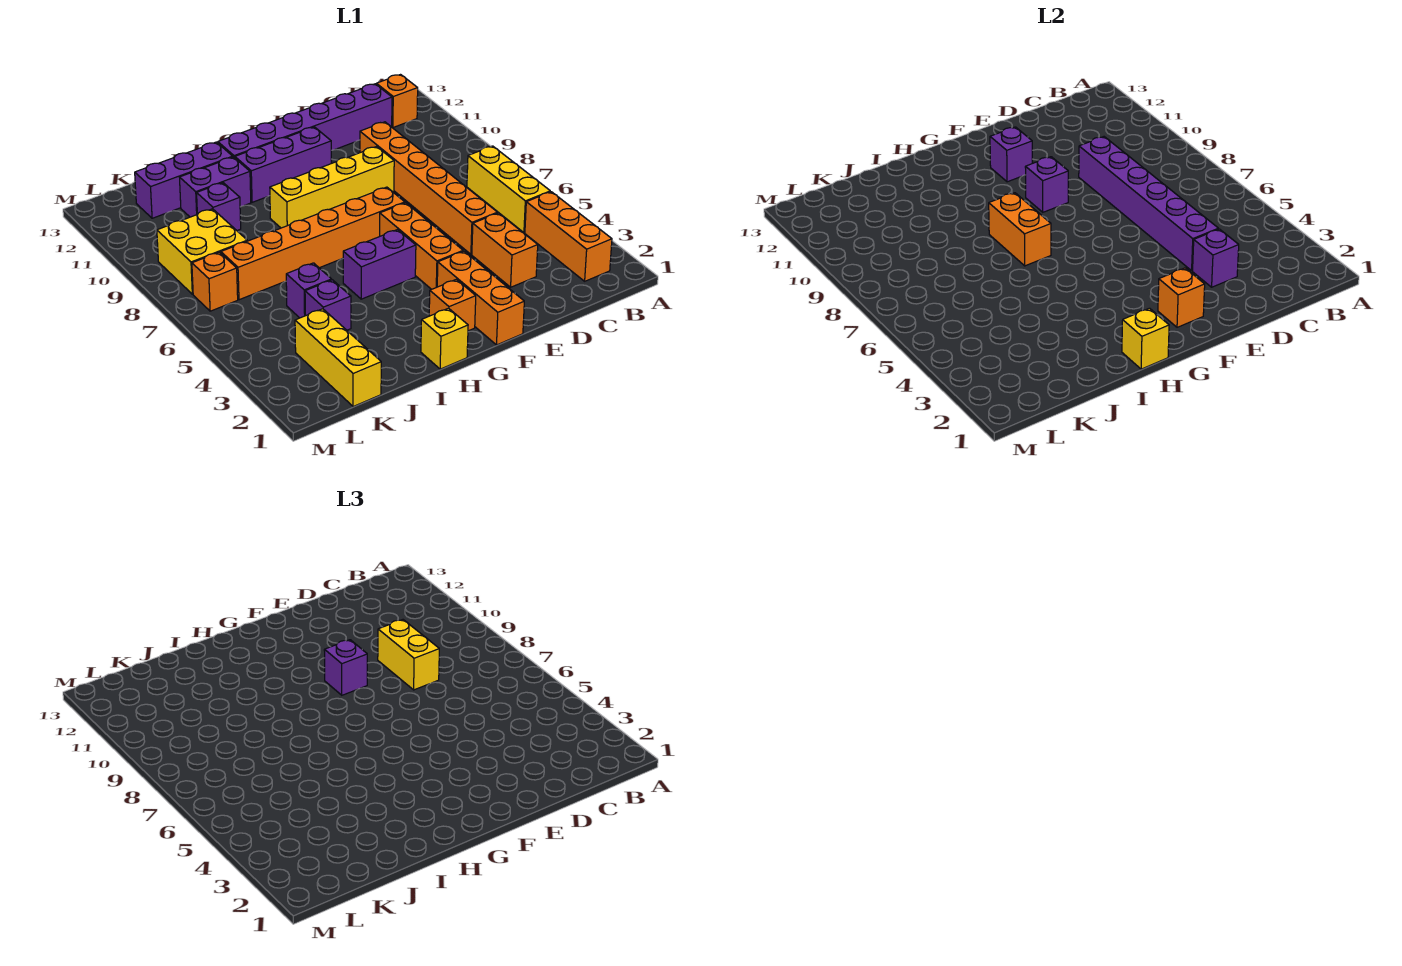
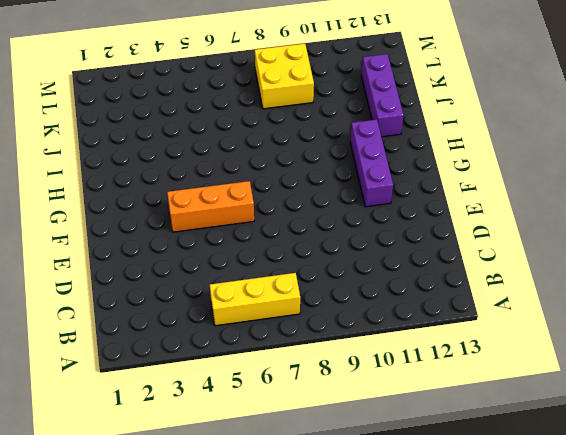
none -> orange 1x3 brick [525,192,612,281]
none -> orange 1x1 brick [376,75,418,127]
none -> purple 1x6 brick [218,84,392,158]
none -> orange 1x2 brick [472,213,538,287]

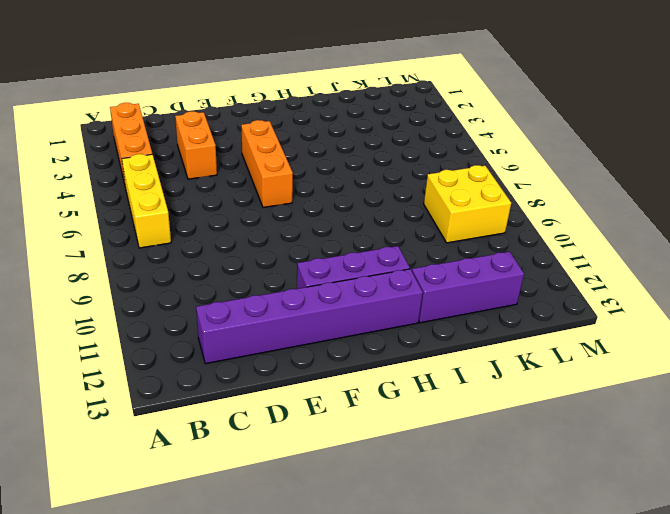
none -> orange 1x1 brick [376,75,418,127]
none -> orange 1x6 brick [360,122,497,254]
none -> yellow 1x4 brick [270,146,394,228]
none -> orange 1x3 brick [437,251,524,345]

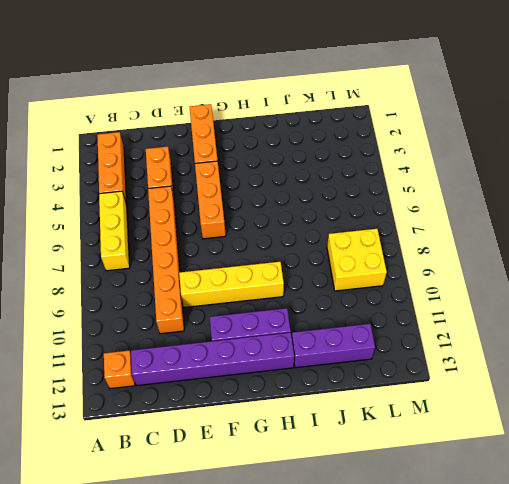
none -> orange 1x6 brick [221,187,405,300]
none -> orange 1x1 brick [429,279,476,331]
none -> purple 1x2 brick [343,230,416,299]
none -> yellow 1x1 brick [421,308,468,369]

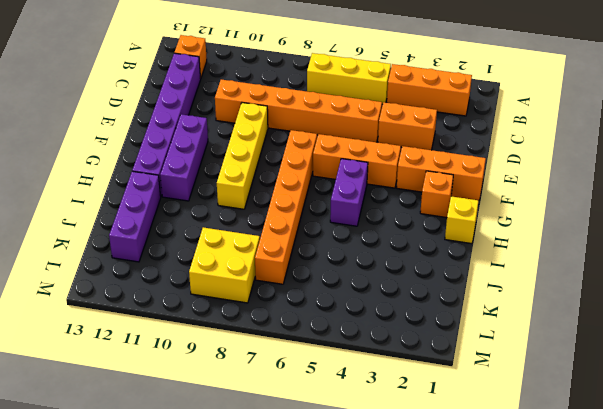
none -> purple 1x2 brick [179,157,251,217]
none -> purple 1x1 brick [305,280,351,330]
none -> purple 1x1 brick [286,263,332,318]
none -> purple 1x1 brick [197,183,241,230]

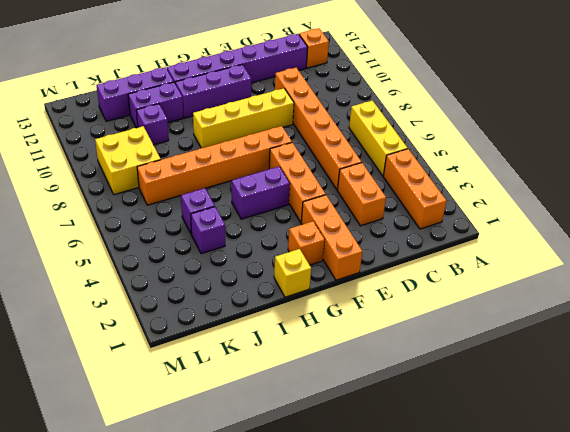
none -> yellow 1x3 brick [295,309,381,407]
none -> orange 1x1 brick [192,252,238,311]
none -> purple 1x1 brick [1193,229,1239,287]
none -> purple 1x6 brick [1079,137,1218,271]

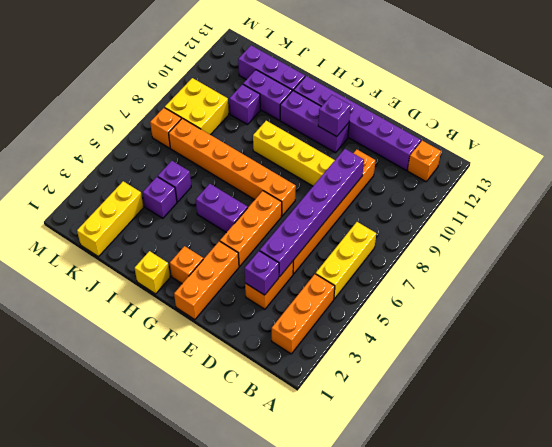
none -> orange 1x1 brick [1158,268,1205,327]
none -> purple 1x1 brick [1025,157,1068,212]
none -> yellow 1x1 brick [1122,308,1169,369]
none -> orange 1x2 brick [989,193,1051,266]

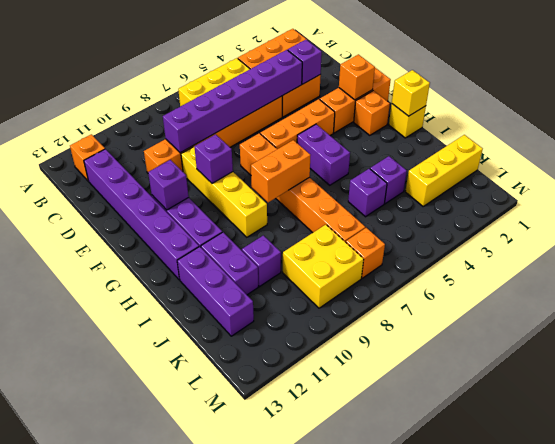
none -> yellow 1x2 brick [378,620,439,690]
none -> purple 1x1 brick [324,640,367,695]

